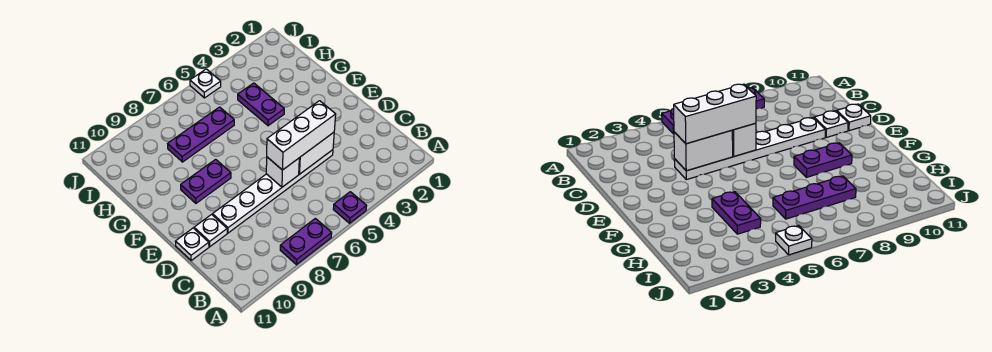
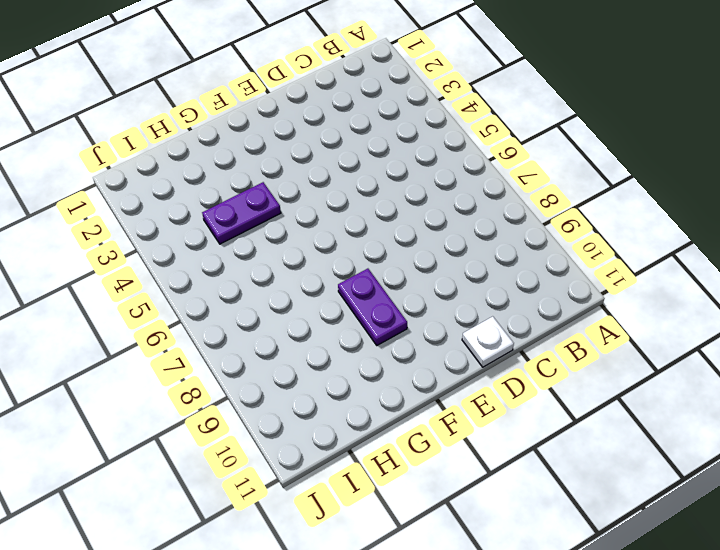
none -> purple 1x1 plate [333,192,366,223]
none -> purple 1x2 plate [280,218,332,265]
none -> white 1x6 plate [213,150,333,233]

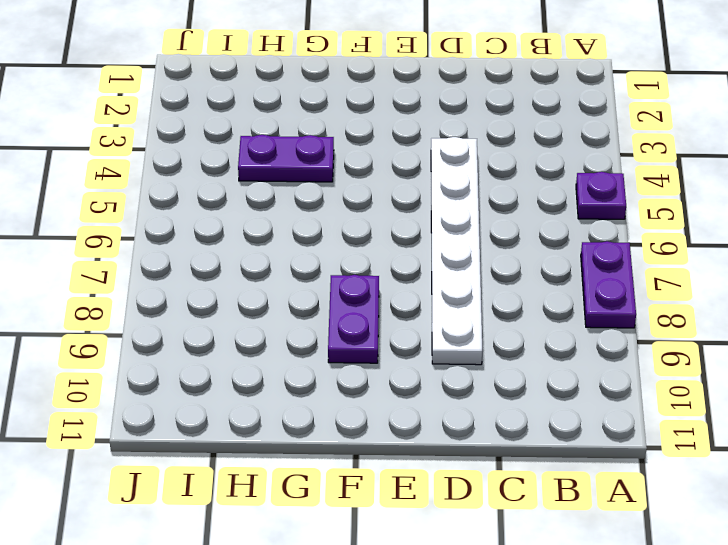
none -> white 1x1 plate [194,214,227,247]
none -> white 1x1 plate [175,228,209,260]
none -> purple 1x3 plate [168,107,234,162]

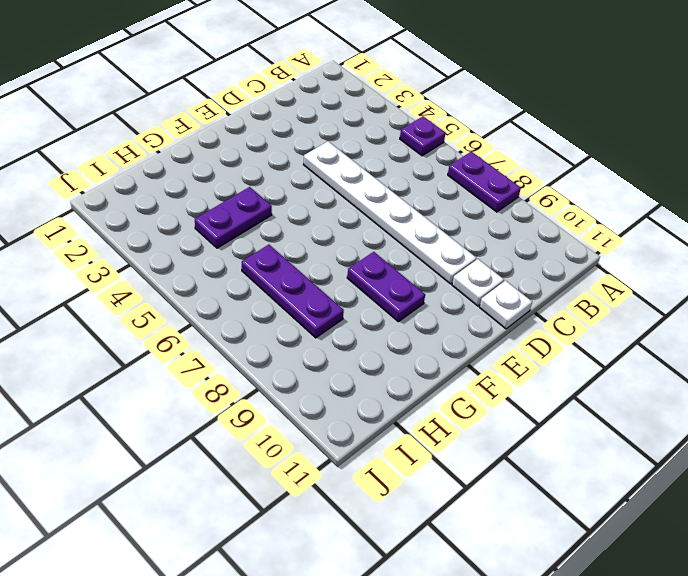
none -> white 1x1 plate [190,69,221,98]
none -> white 1x2 brick [299,132,334,174]
none -> white 1x1 brick [266,157,299,187]

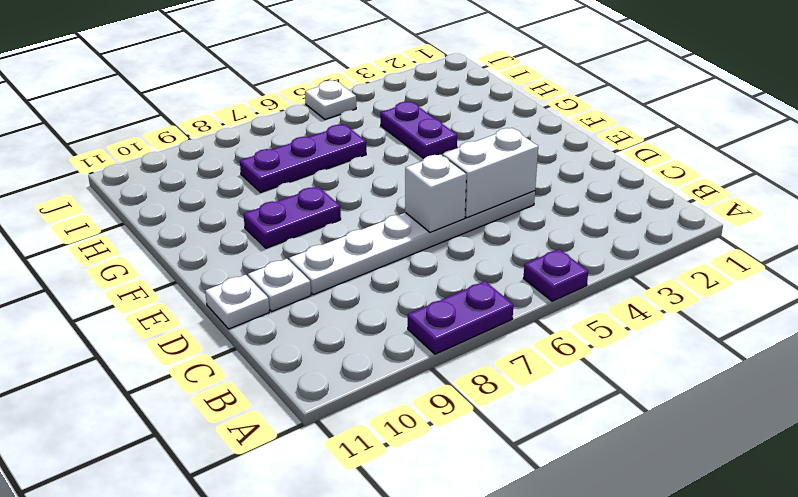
none -> white 1x3 brick [267,101,336,170]

